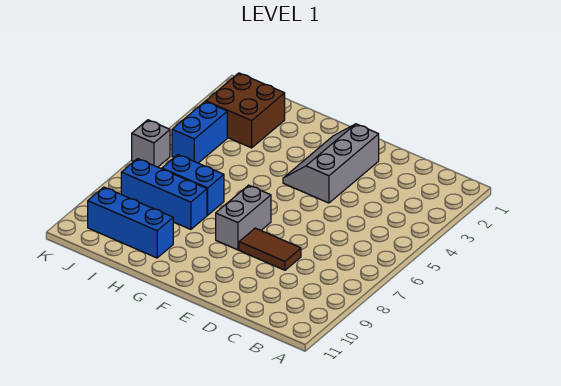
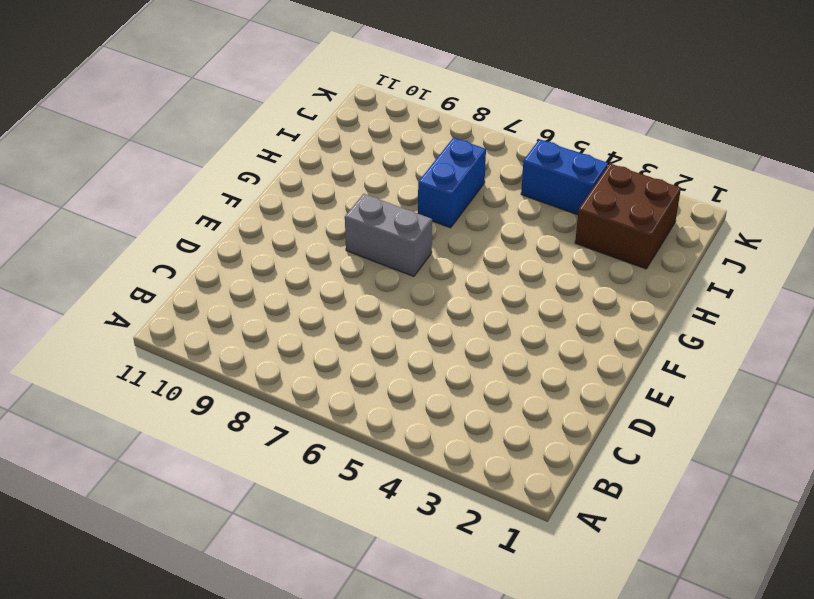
none -> brown 1x2 tile [239,228,301,270]
none -> grey 2x3 slope [283,124,379,203]

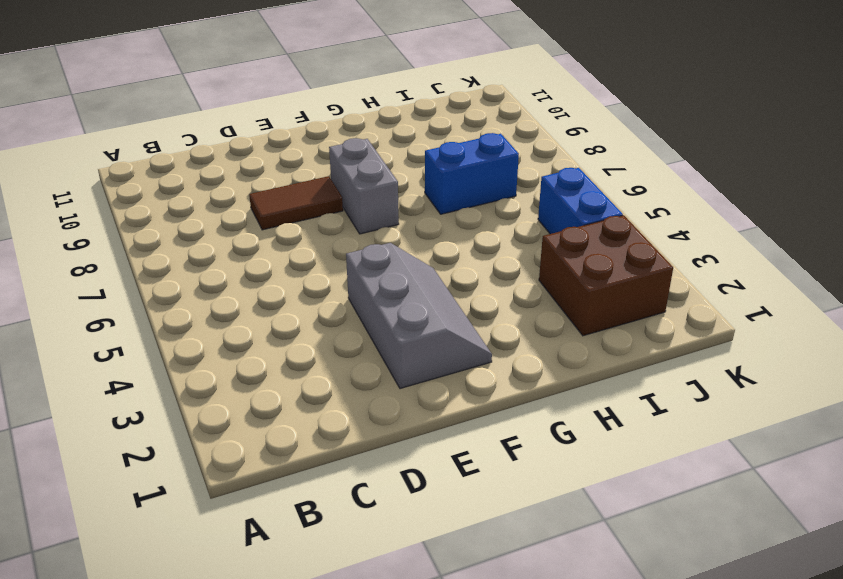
none -> blue 1x3 brick [121,159,207,229]
none -> blue 1x3 brick [88,187,173,258]

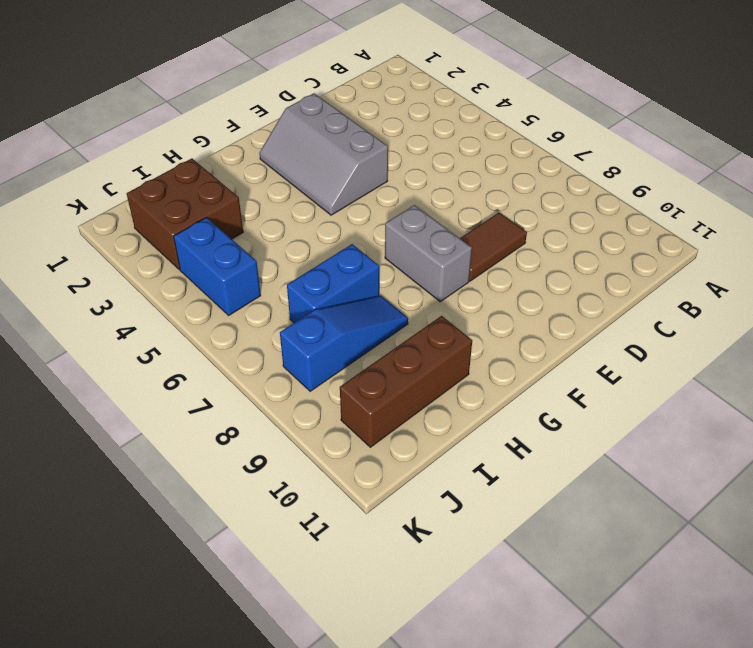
blue 1x3 slope [280,296,408,391] -> blue 1x3 brick [121,159,207,229]
brown 1x3 brick [340,316,472,447] -> blue 1x3 brick [88,187,173,258]
none -> grey 1x1 brick [132,120,170,167]

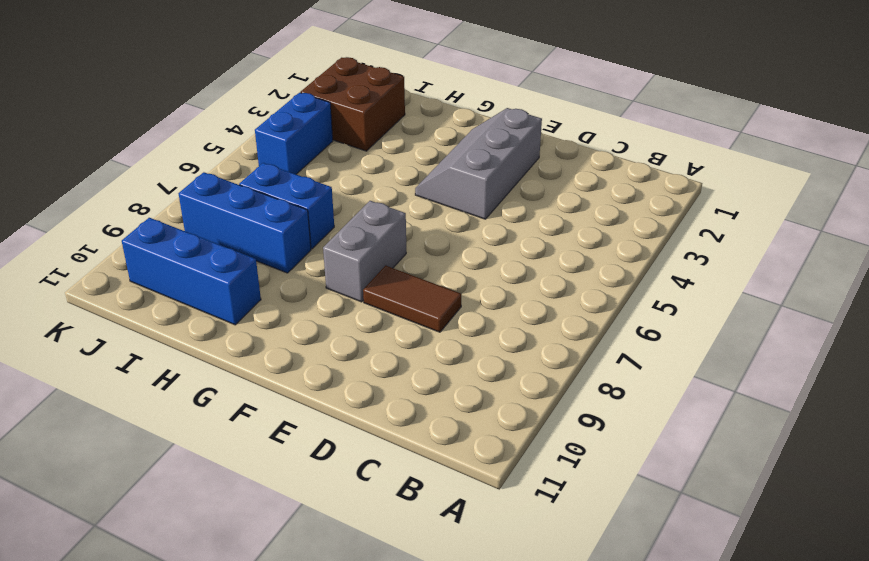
none -> grey 1x1 brick [132,120,170,167]

